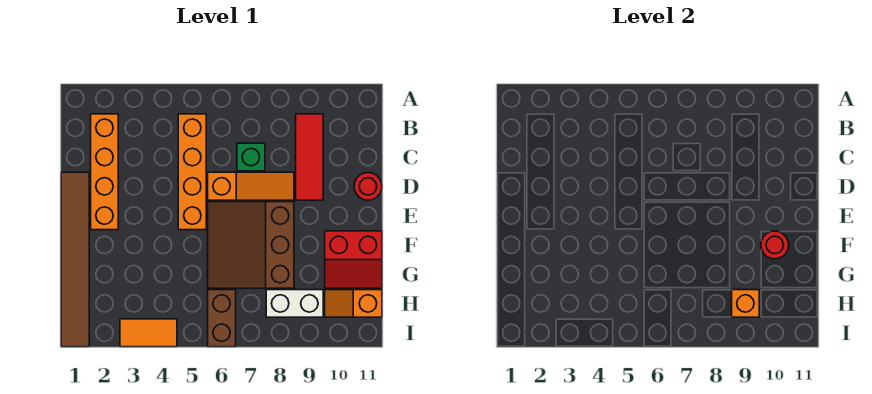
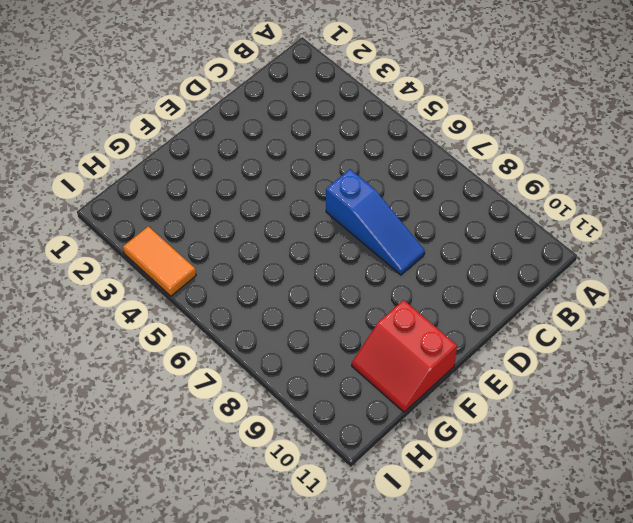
blue 1x3 slope [326,169,425,275] -> orange 1x3 slope [208,172,294,200]
none -> orange 1x4 brick [91,114,118,230]
none -> orange 1x4 brick [178,114,206,230]
none -> red 1x3 tile [296,114,323,200]

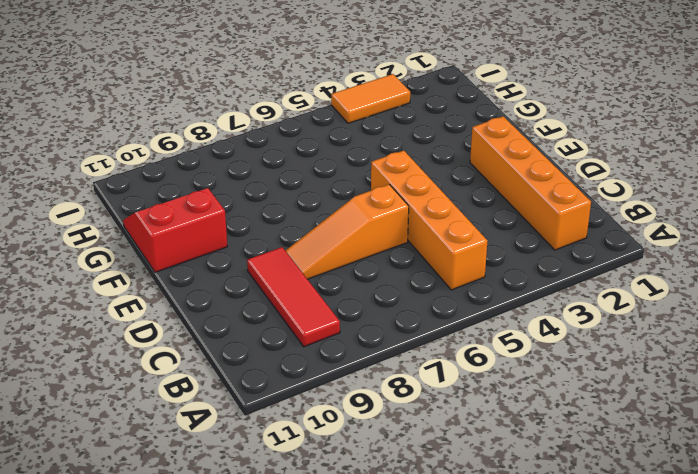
none -> green 1x1 brick [237,143,265,171]
none -> brown 1x6 tile [61,172,89,347]
none -> red 1x1 round brick [354,173,382,200]

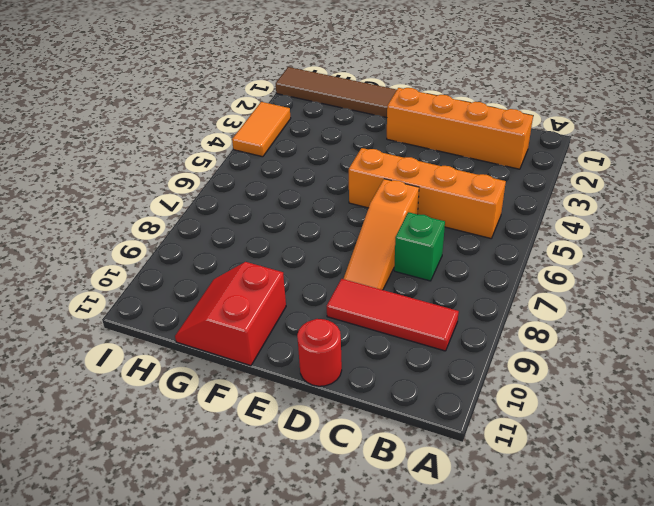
none -> brown 3x3 slope [208,202,294,288]
none -> brown 1x2 brick [208,290,236,347]
none -> white 1x2 brick [266,290,323,317]

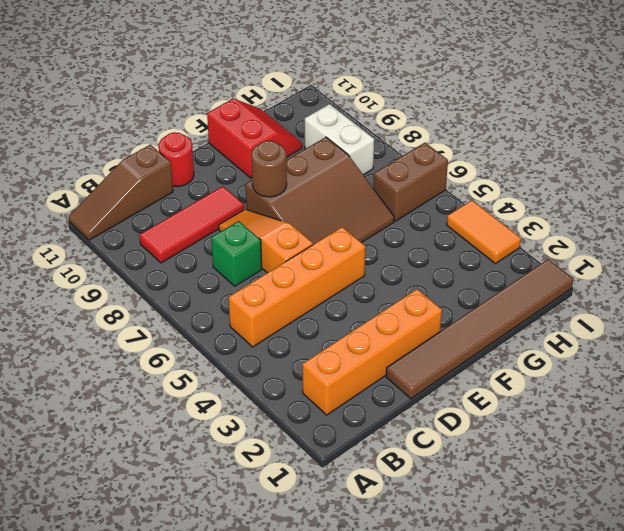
brown 1x3 slope [69,145,173,240] -> none
brown 1x1 round brick [251,141,287,197] -> none
none -> orange 1x2 slope [325,290,382,317]
none -> red 1x1 round brick [761,231,789,259]
none -> orange 1x1 brick [732,290,759,317]

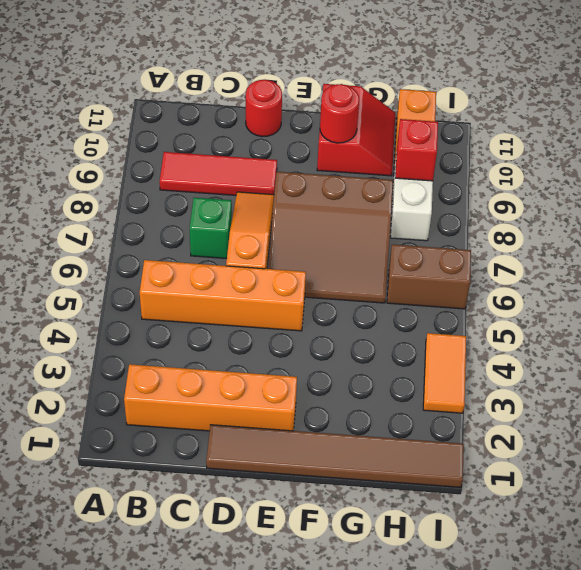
red 1x1 brick [395,119,438,181] -> orange 1x1 brick [732,290,759,317]

